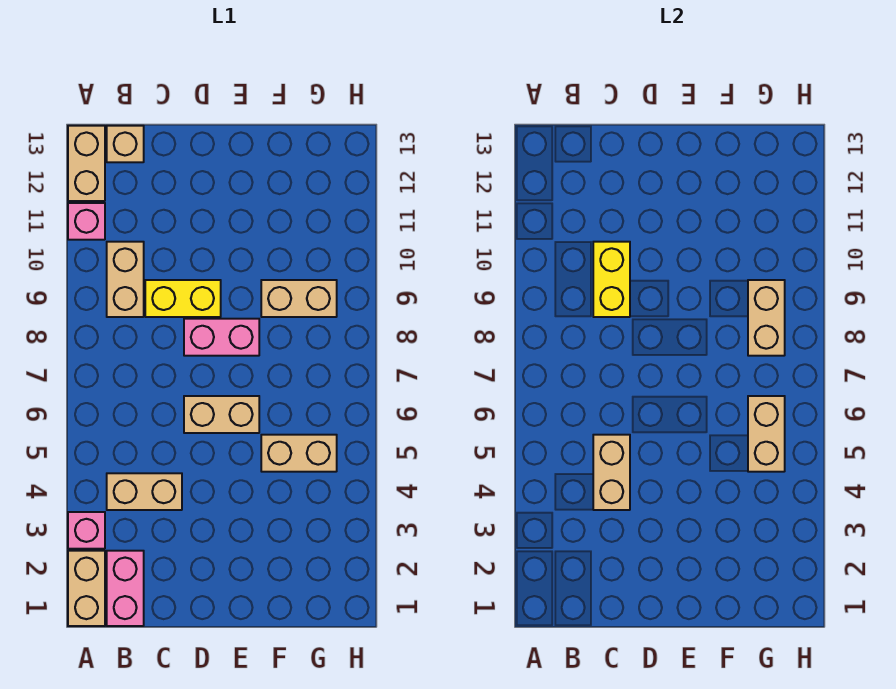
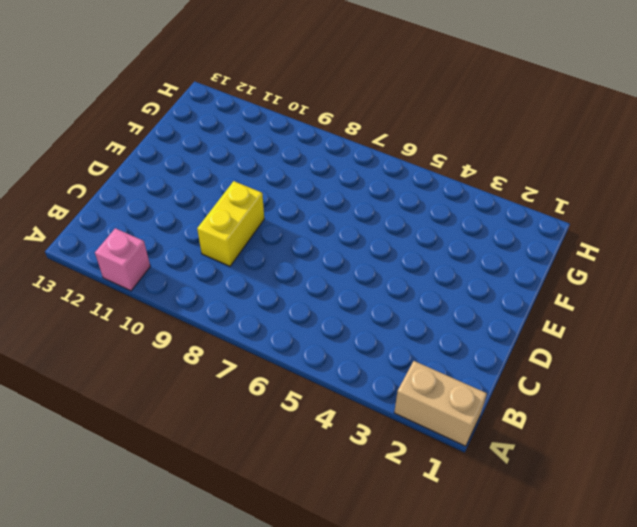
none -> pink 1x1 brick [68,512,105,549]
none -> tan 1x2 brick [68,126,105,201]
none -> pink 1x2 brick [107,551,144,626]

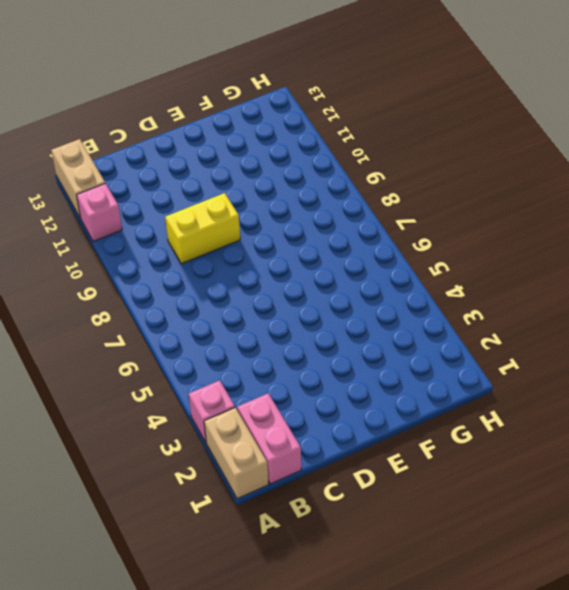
none -> tan 1x2 brick [107,473,182,510]
none -> tan 1x2 brick [107,242,144,317]
none -> tan 1x1 brick [107,126,144,162]

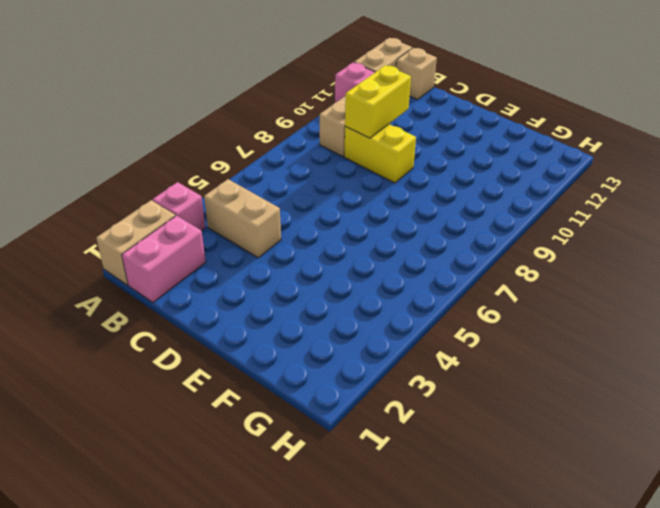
none -> tan 1x2 brick [184,396,259,433]
none -> pink 1x2 brick [184,319,259,356]
none -> tan 1x2 brick [261,435,337,472]

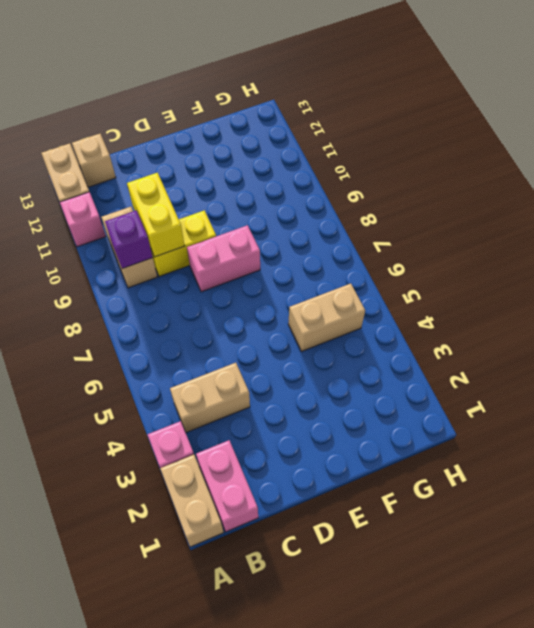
purple 1x1 brick [105,211,153,269] -> none
none -> tan 1x2 brick [184,396,259,433]
none -> tan 1x2 brick [261,280,337,317]
none -> tan 1x2 brick [593,435,630,510]

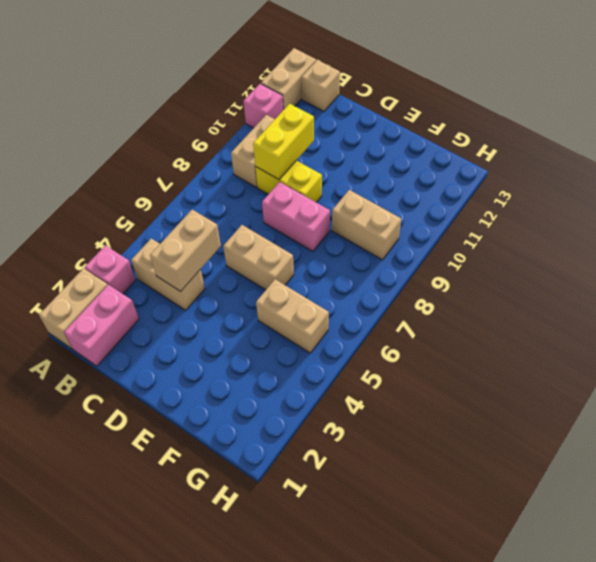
none -> tan 1x2 brick [748,396,785,472]
none -> tan 1x2 brick [748,280,785,356]

